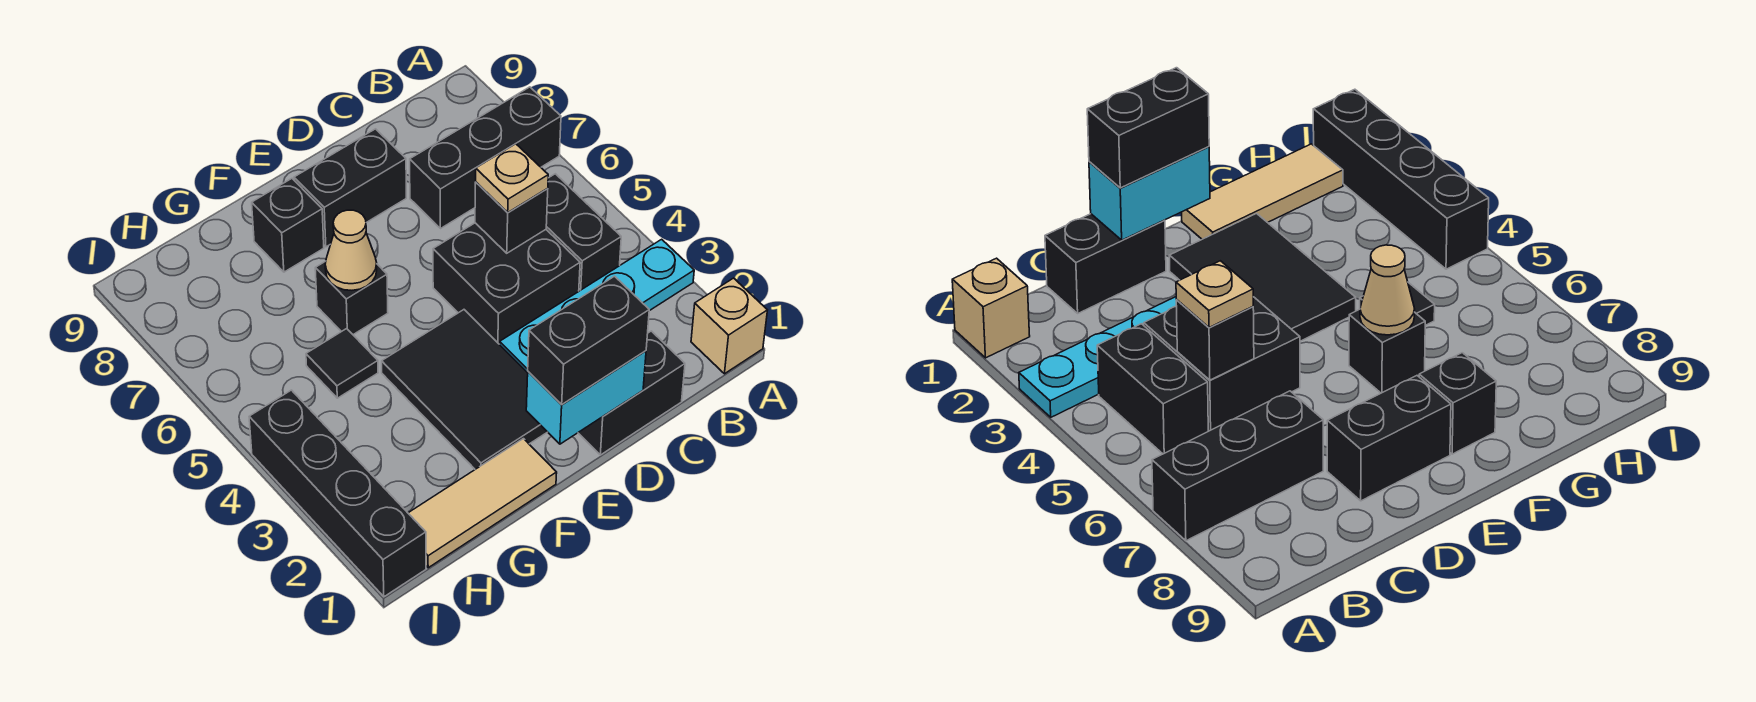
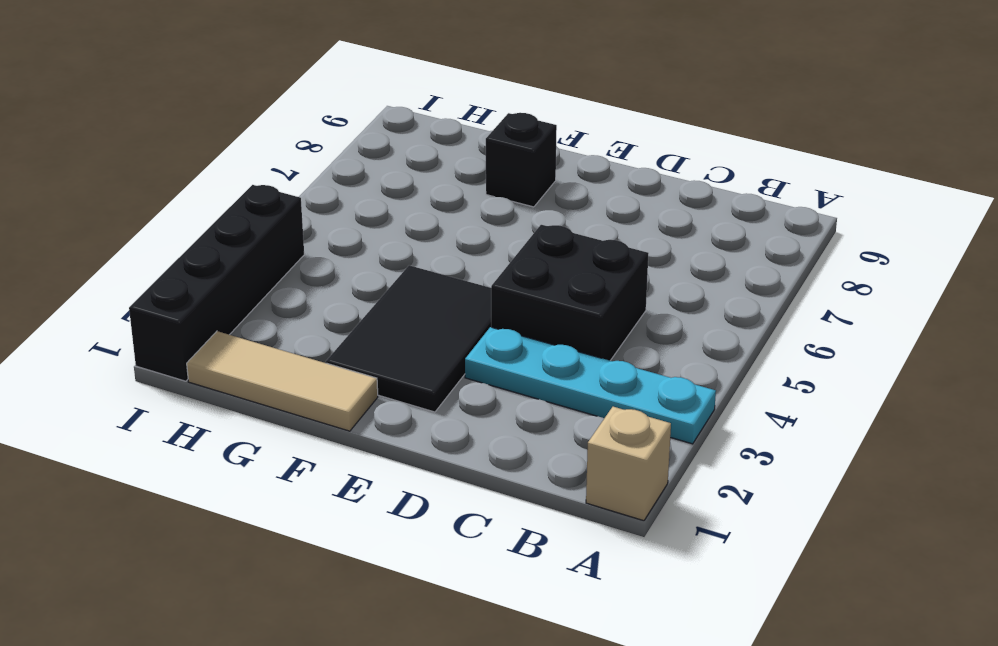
none -> black 1x3 brick [410,87,561,229]
none -> black 1x2 brick [546,174,621,291]
none -> black 1x2 brick [578,331,685,455]

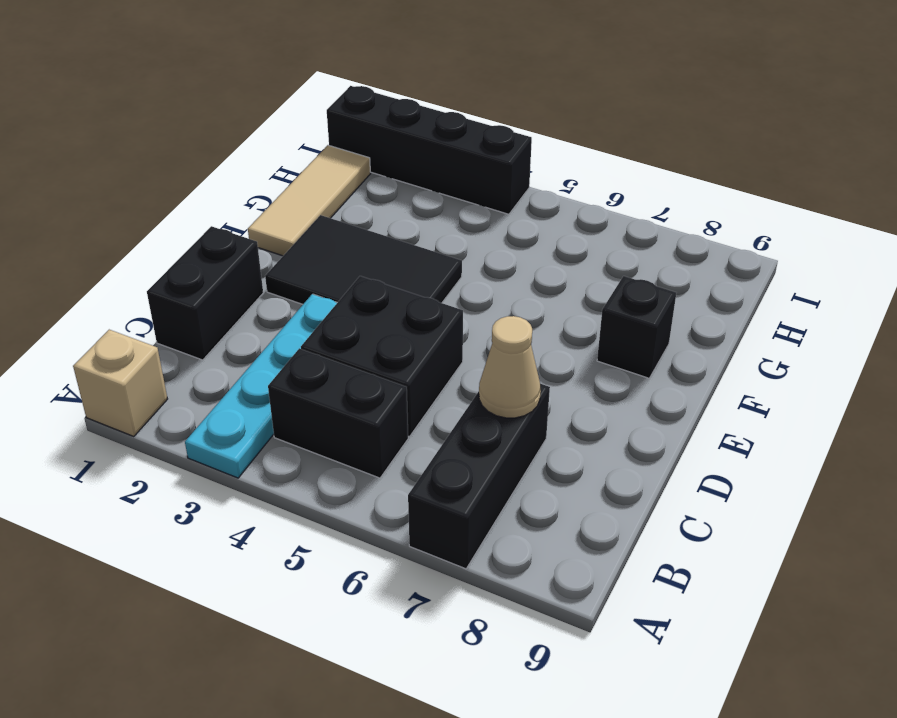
tan 1x1 cone [479,316,541,418] -> tan 1x1 cone moved to [325,210,377,290]
none -> black 1x2 brick [294,129,406,247]
none -> black 1x1 brick [315,261,388,335]
none -> black 1x1 tile [306,329,378,398]

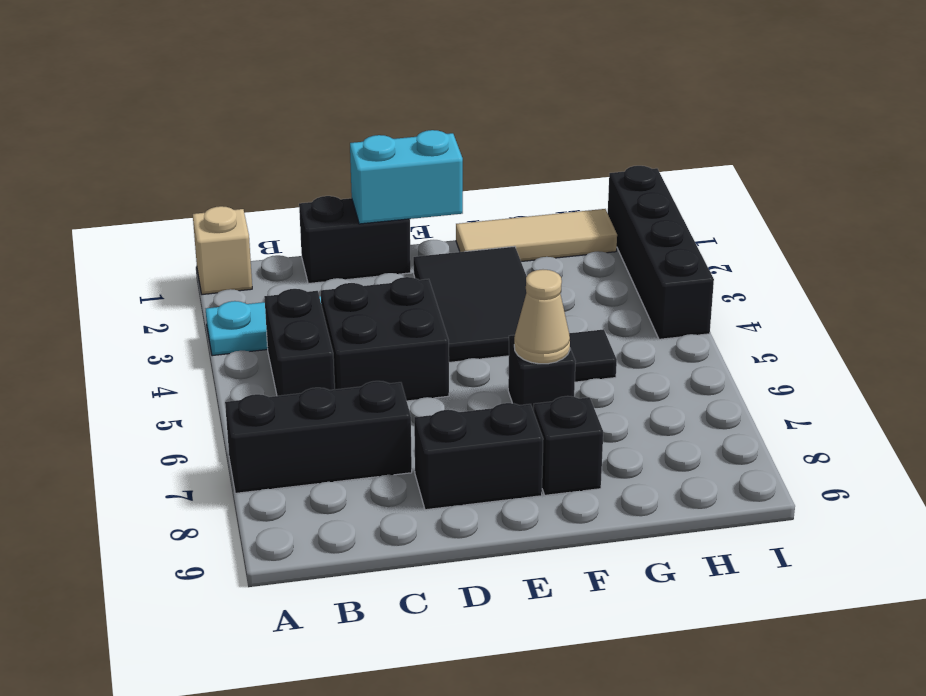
none -> black 1x1 brick [475,182,548,253]
none -> tan 1x1 plate [476,144,548,213]
none -> black 1x2 brick [528,276,649,405]

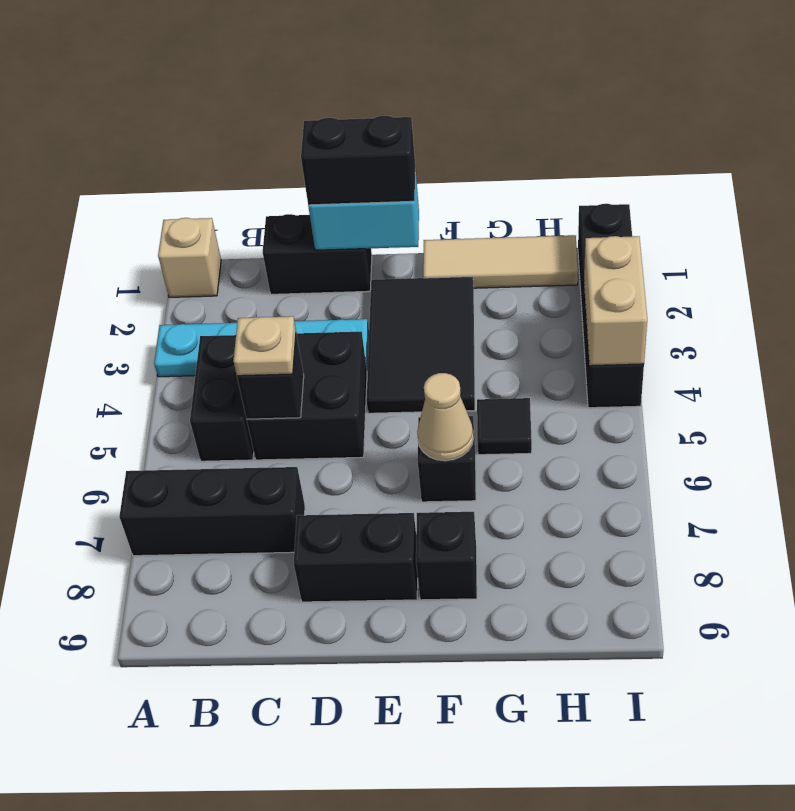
tan 1x2 brick [584,236,647,366] -> none

